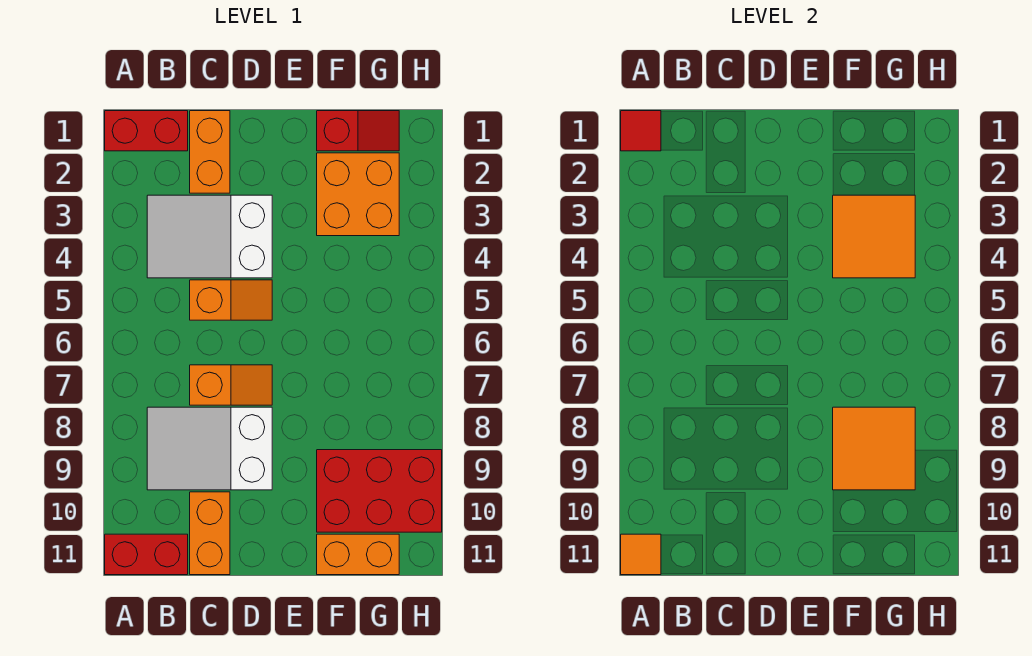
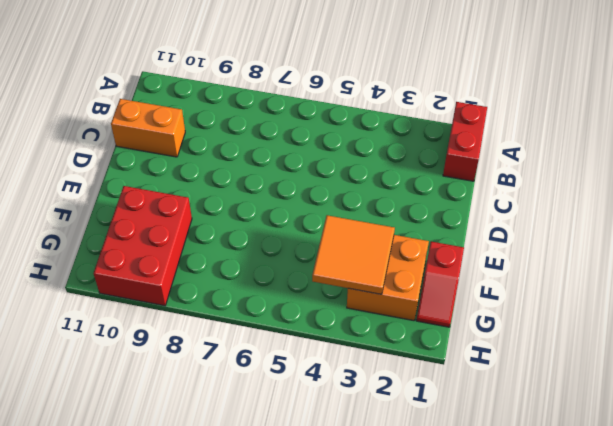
none -> red 1x2 brick [105,534,188,575]
none -> white 2x3 slope [147,195,272,278]
none -> white 2x3 slope [147,407,272,490]

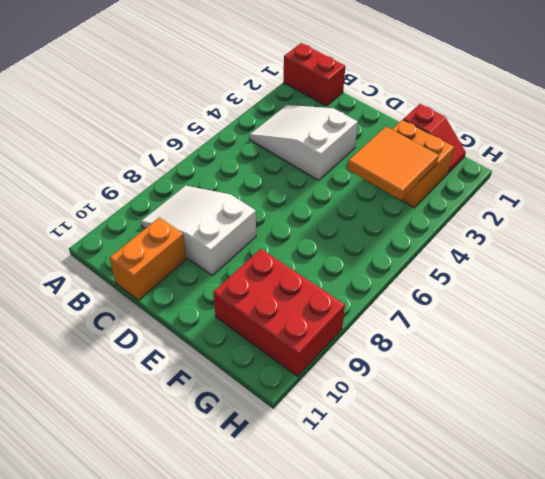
none -> red 1x2 brick [105,534,188,575]
none -> orange 1x2 brick [190,111,230,193]
none -> orange 1x2 slope [190,280,272,320]

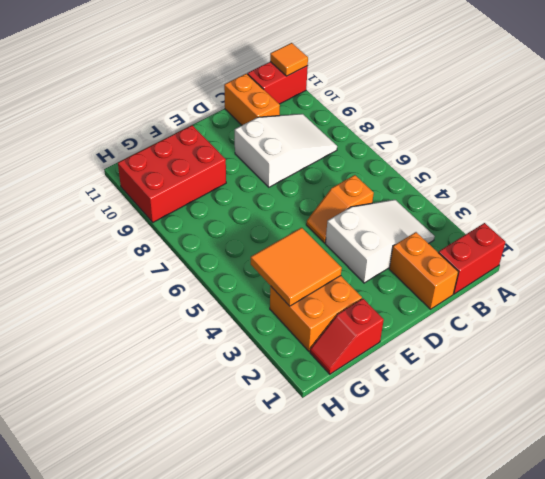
none -> orange 1x2 slope [190,365,272,405]
none -> orange 1x2 brick [317,534,399,575]
none -> red 1x1 tile [621,111,661,151]

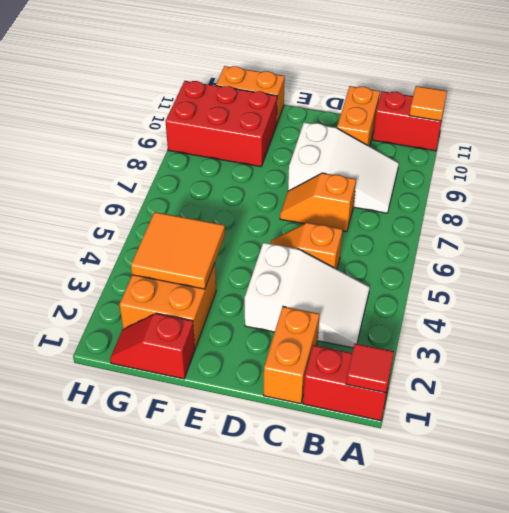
none -> orange 2x2 tile [833,407,915,490]

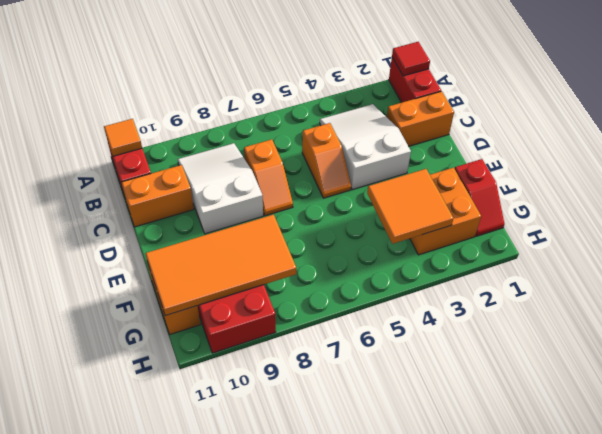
orange 2x4 tile [145,215,296,316] -> orange 2x2 tile [833,407,915,490]

